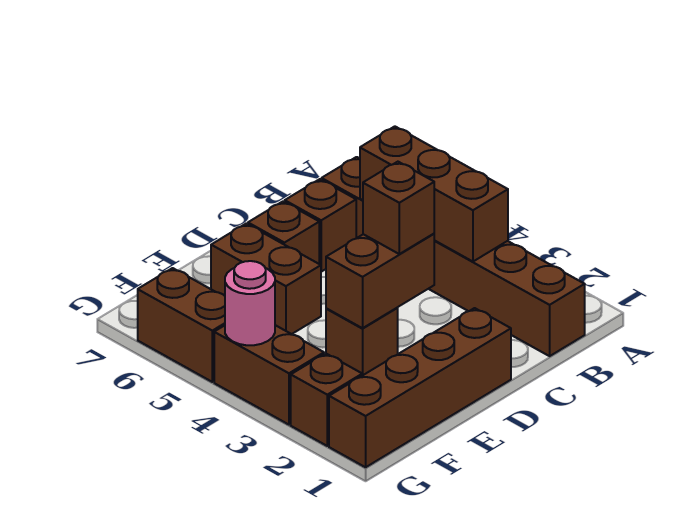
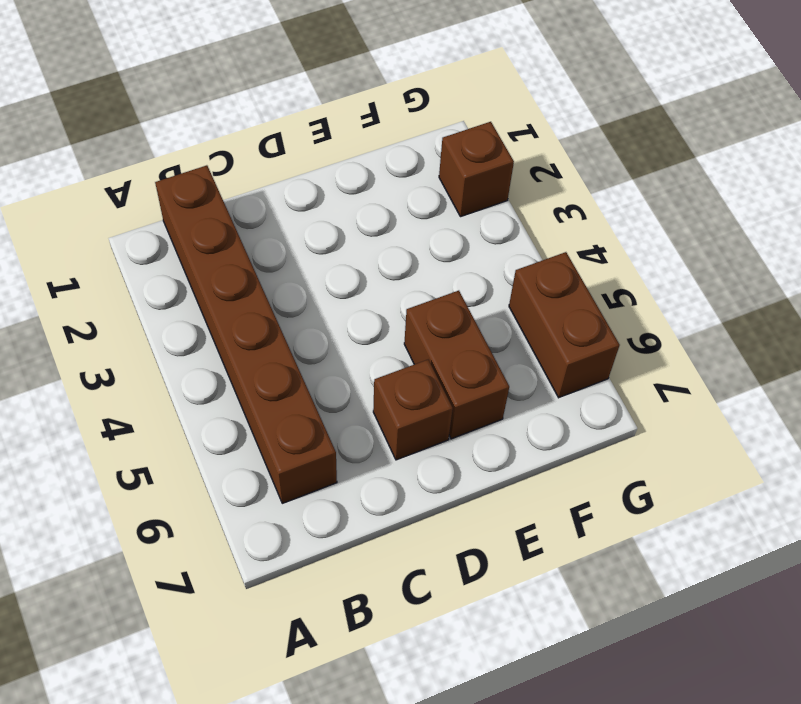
none -> brown 1x1 brick [285,179,356,272]
none -> brown 1x4 brick [329,308,511,467]
none -> brown 1x1 brick [326,308,398,375]

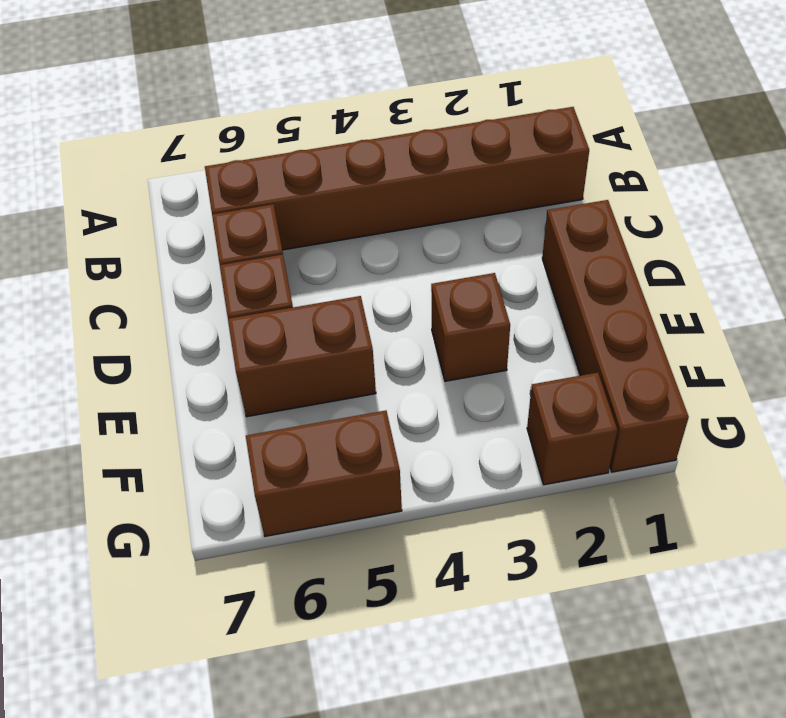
none -> brown 1x2 brick [214,325,324,425]
none -> brown 1x3 brick [360,126,508,262]
none -> brown 1x2 brick [326,234,434,328]

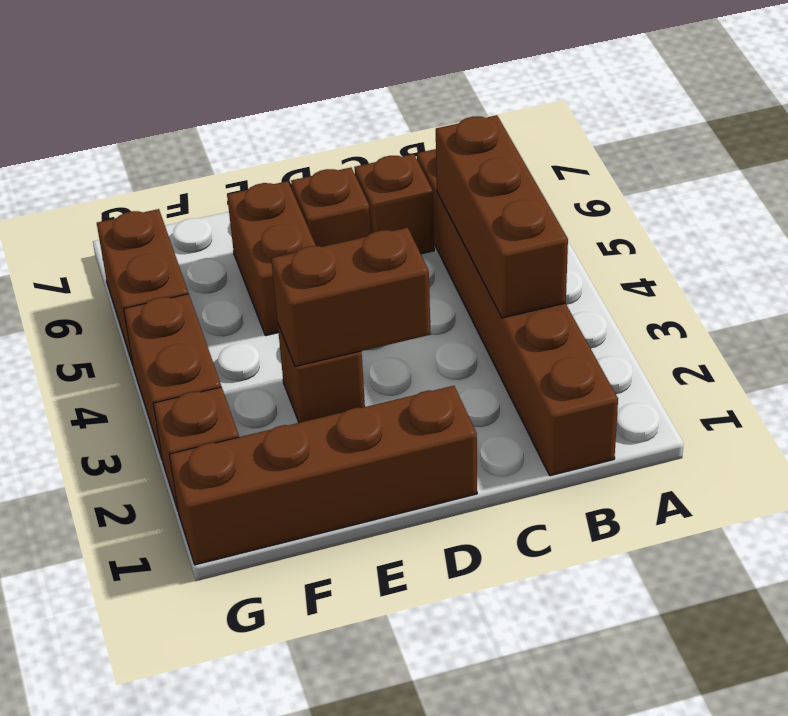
none -> pink 1x1 round brick [225,261,275,345]
none -> brown 1x1 brick [363,162,434,254]

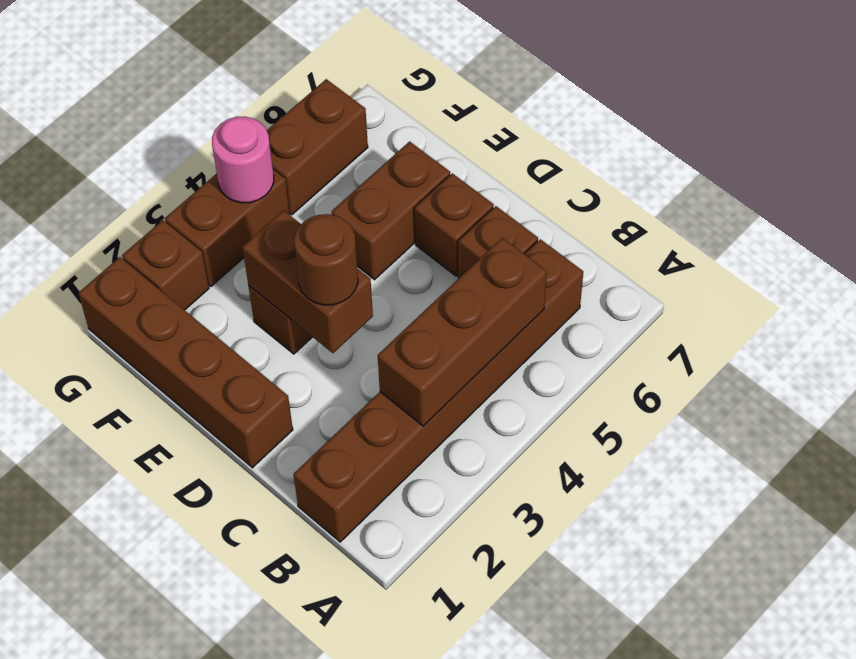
brown 1x1 round brick [294,214,358,305] -> brown 1x1 brick [363,162,434,254]

